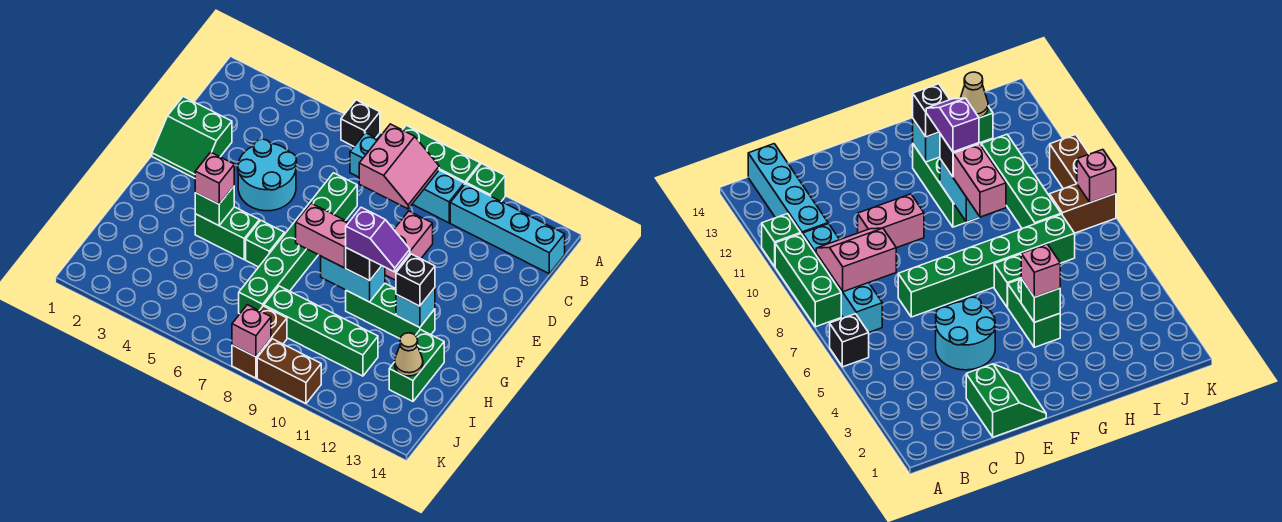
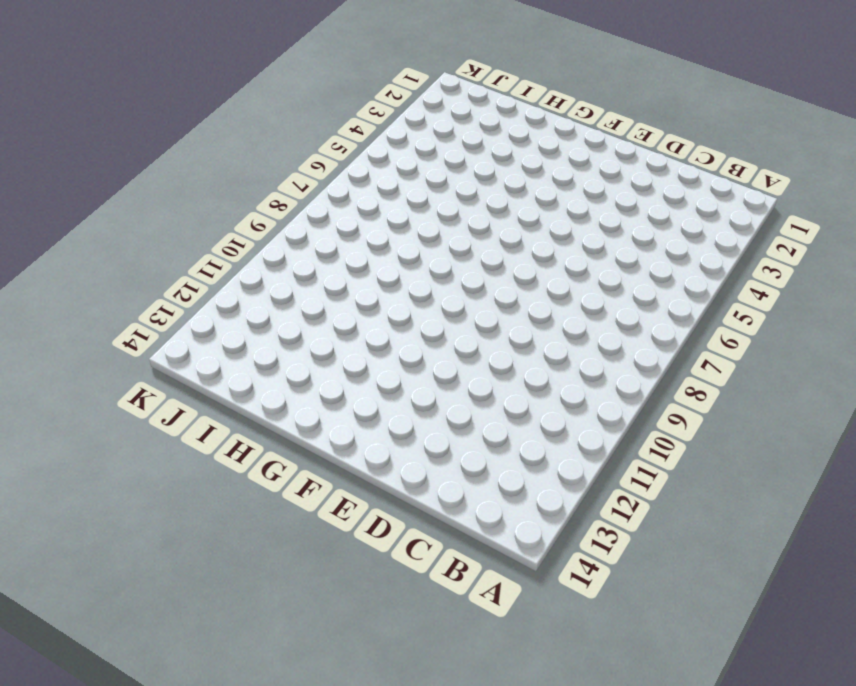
none -> black 1x1 brick [341,100,380,146]
none -> green 1x3 brick [403,125,480,185]
none -> green 1x1 brick [466,164,505,201]

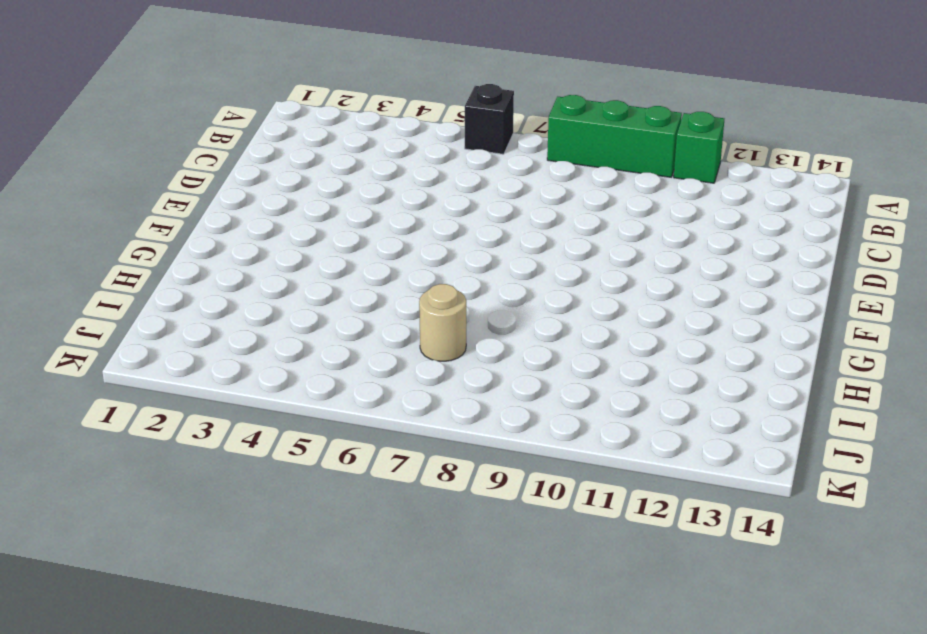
tan 1x1 round brick [419,284,466,361] -> green 1x6 brick [239,173,357,314]
none -> cyan 1x4 brick [350,133,464,223]
none -> cyan 1x4 brick [450,184,565,274]
none -> green 2x2 slope [152,97,232,178]

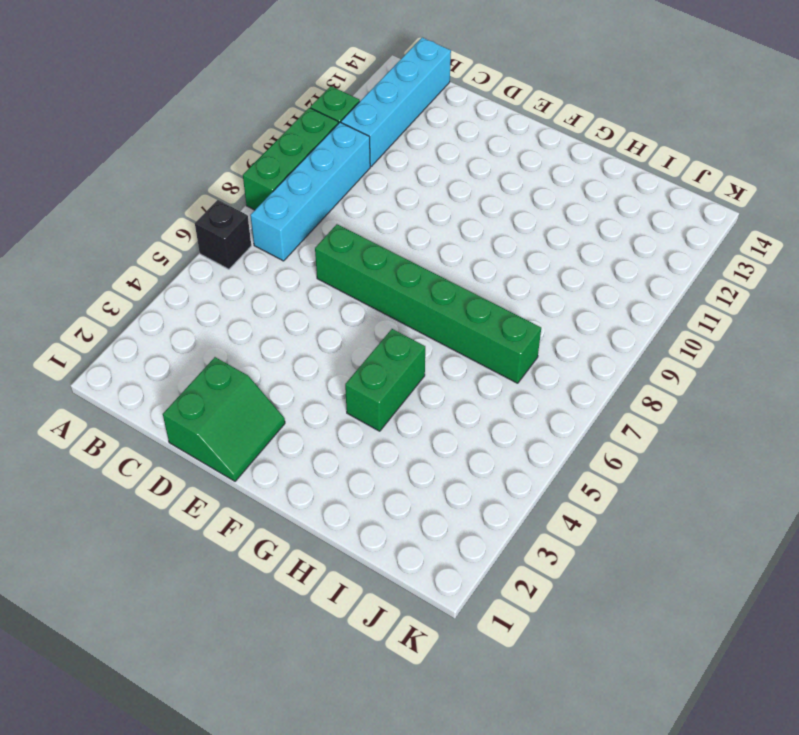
none -> cyan 2x2 round brick [238,139,297,211]
none -> pink 1x2 brick [385,211,433,280]
none -> green 1x1 brick [246,221,285,267]

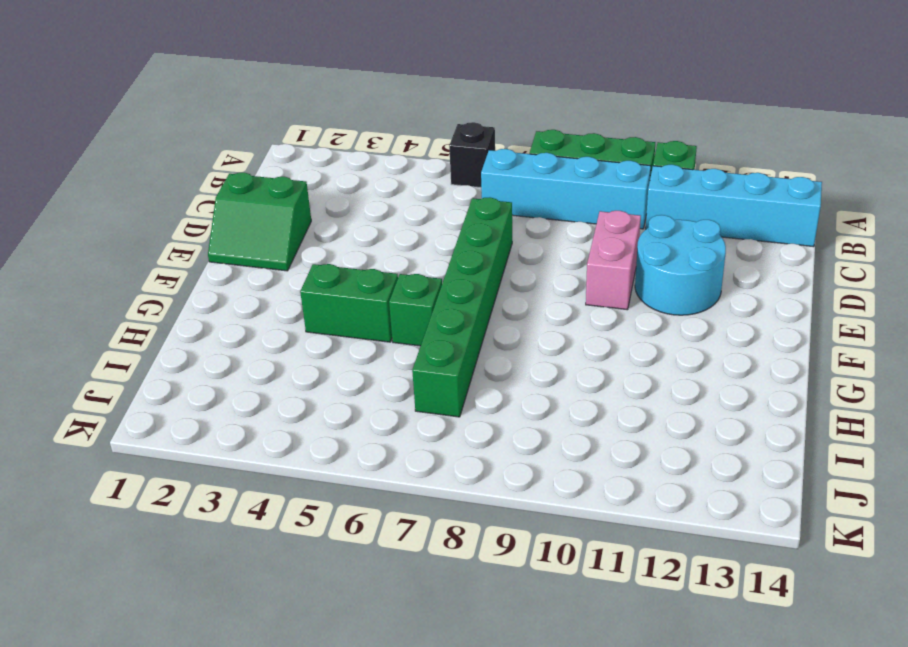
cyan 2x2 round brick [635,215,726,315] -> cyan 2x2 round brick moved to [238,139,297,211]
none -> green 1x3 brick [346,283,435,339]
none -> green 1x2 brick [389,330,444,401]
none -> green 1x4 brick [264,286,378,376]

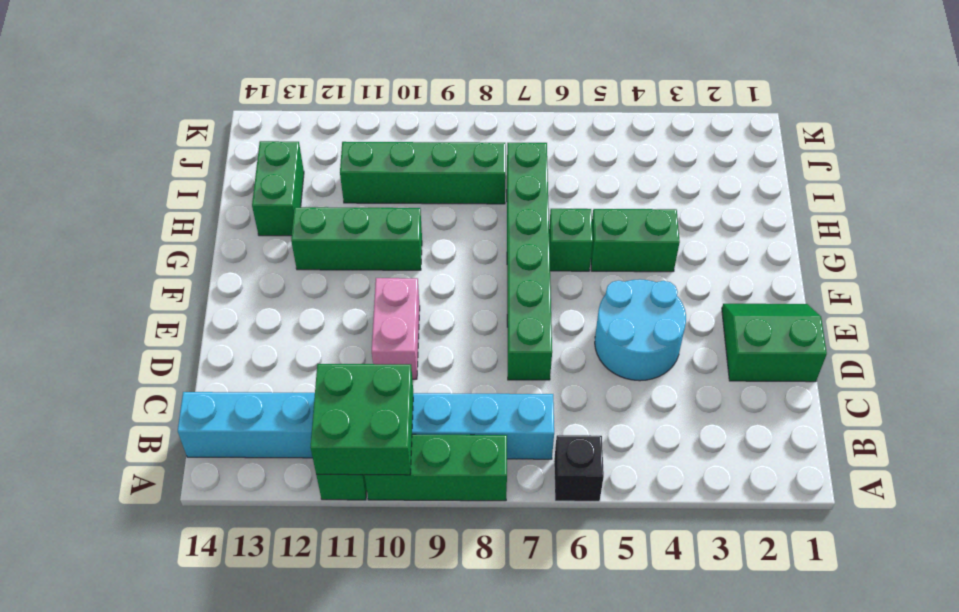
green 2x2 brick [311,364,413,475] -> none
none -> brown 1x2 brick [232,306,287,378]
none -> brown 1x2 brick [257,339,321,403]
none -> pink 2x2 slope [359,124,439,209]

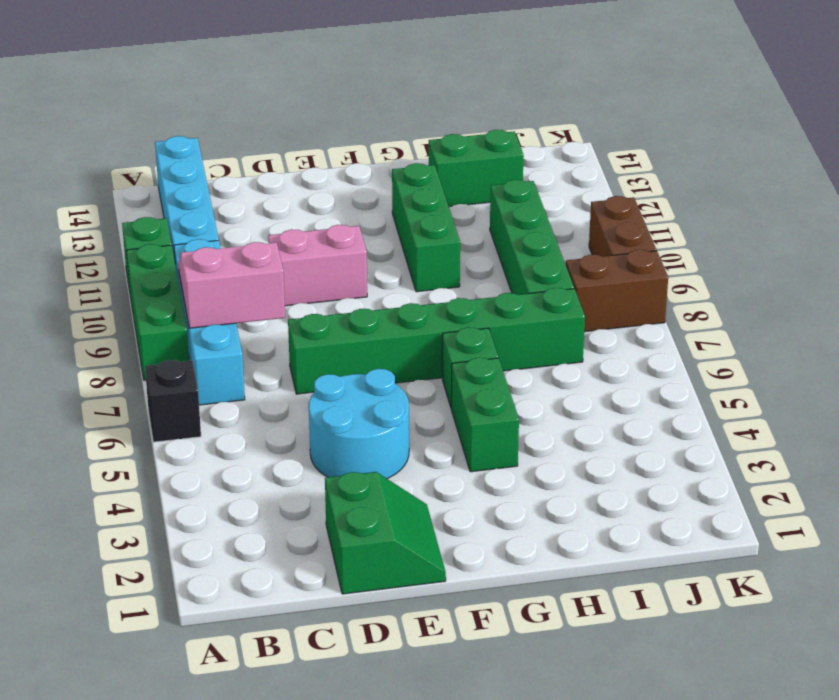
none -> green 1x1 brick [195,187,234,226]
none -> cyan 1x2 brick [321,256,385,302]
none -> cyan 1x1 brick [396,288,435,328]

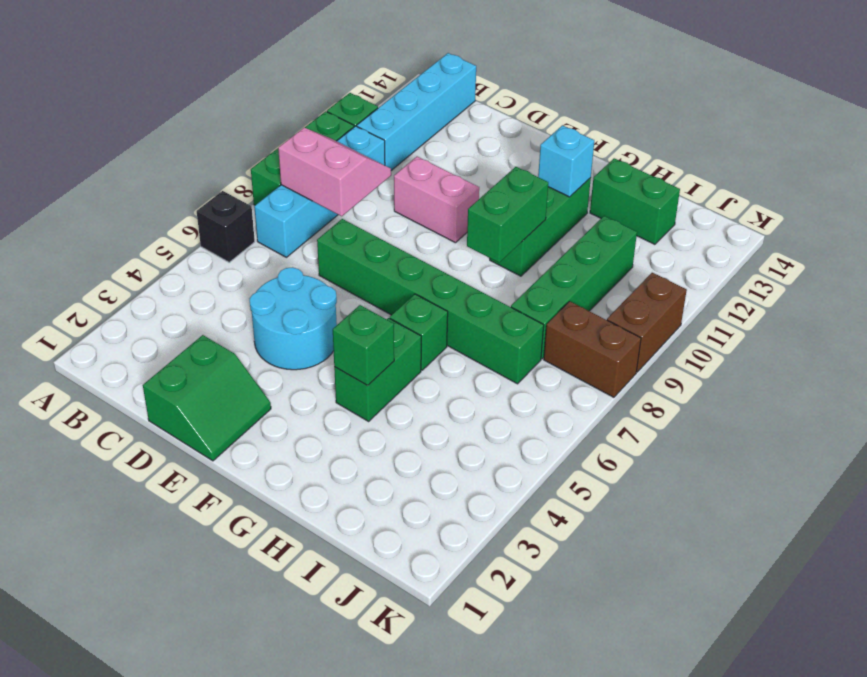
green 1x2 brick [467,167,548,262] -> cyan 1x2 brick [321,256,385,302]
none -> tan 1x1 cone [395,333,423,376]
none -> pink 1x1 brick [232,305,271,357]
none -> pink 1x1 brick [195,152,234,204]

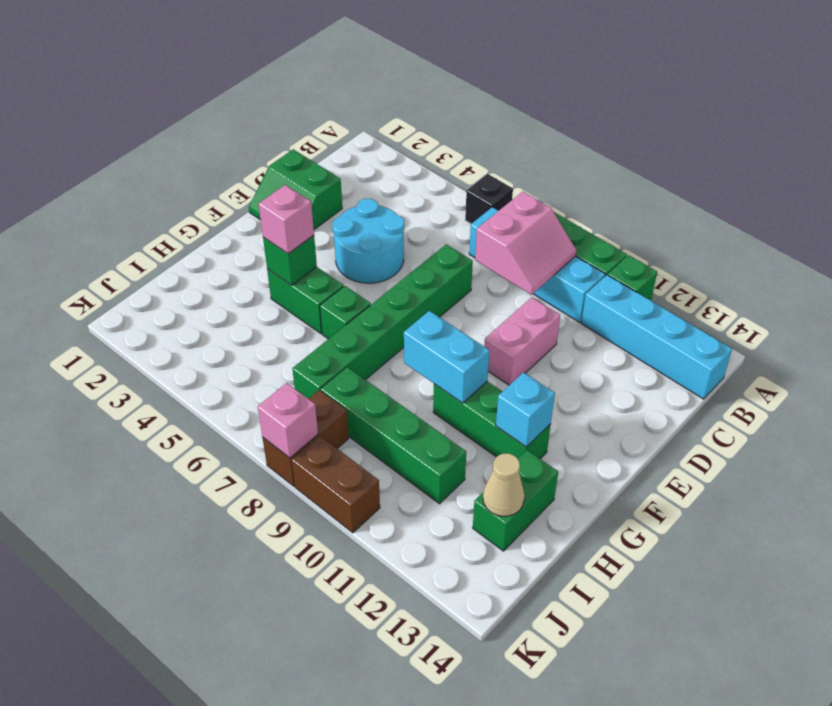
none -> pink 1x2 brick [296,203,349,268]
none -> black 1x1 brick [346,248,382,281]
none -> black 1x1 brick [396,254,435,306]

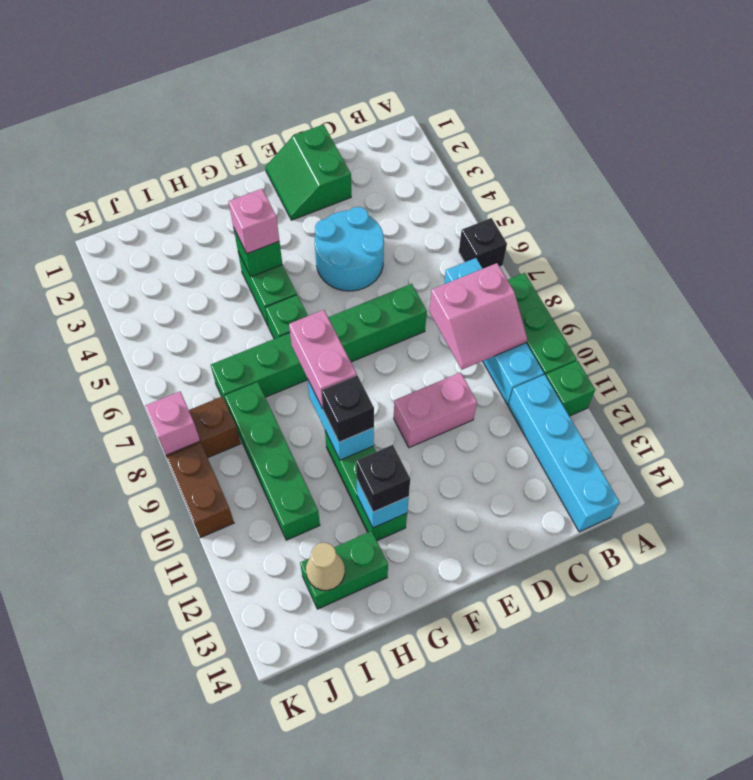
none -> purple 1x2 slope [346,207,410,272]

